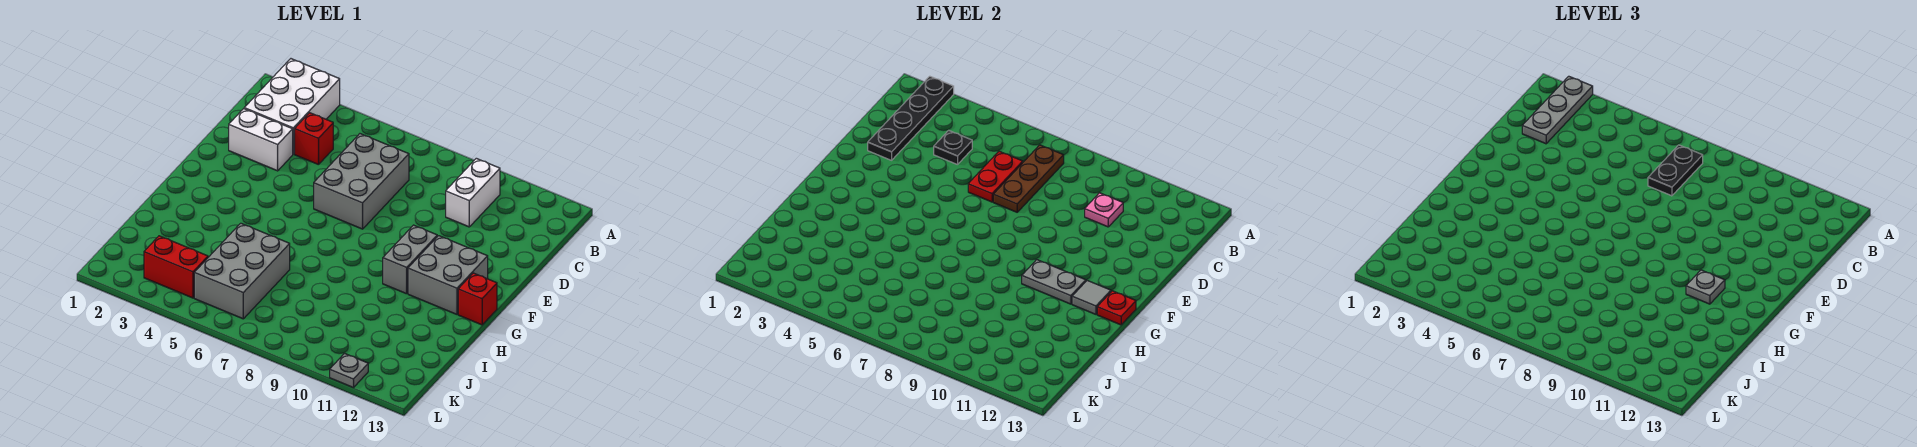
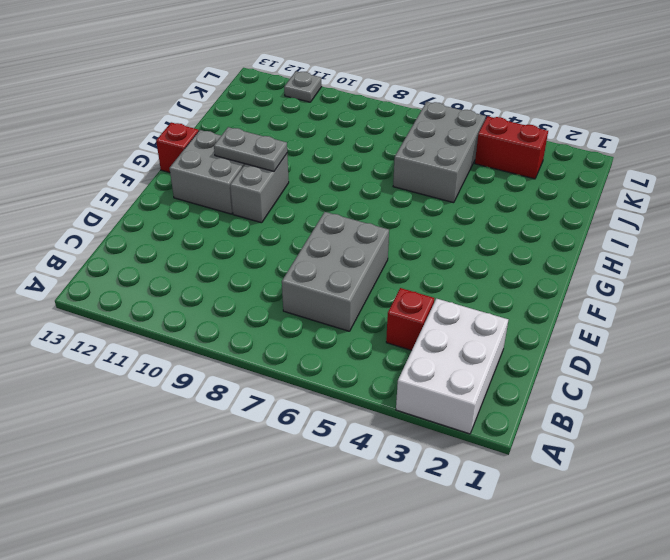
none -> white 1x2 brick [446,158,500,227]
none -> white 1x2 brick [229,109,293,171]
none -> black 1x4 plate [868,76,954,160]

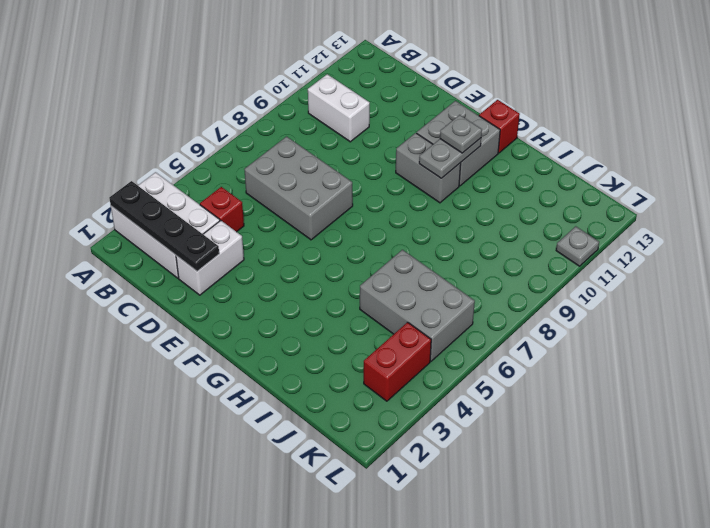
none -> brown 1x3 plate [993,145,1064,212]
none -> black 1x1 plate [934,130,972,165]
none -> red 1x2 plate [968,151,1023,202]

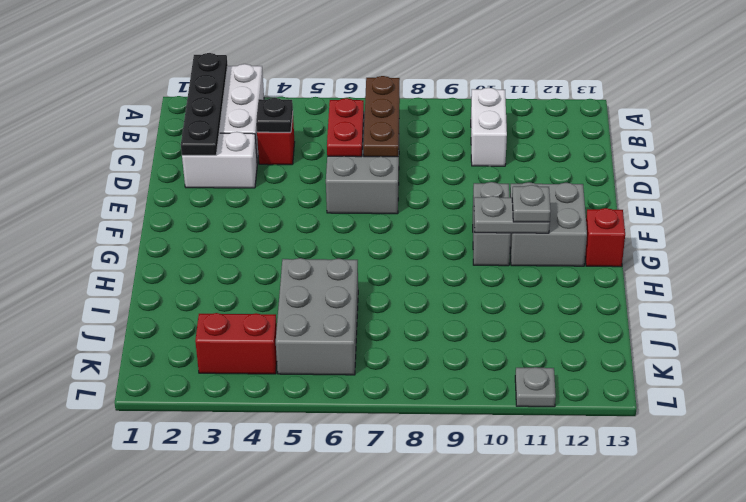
none -> pink 1x1 plate [1085,193,1123,227]
none -> grey 1x1 tile [1072,280,1111,314]
none -> red 1x1 plate [1097,291,1136,325]

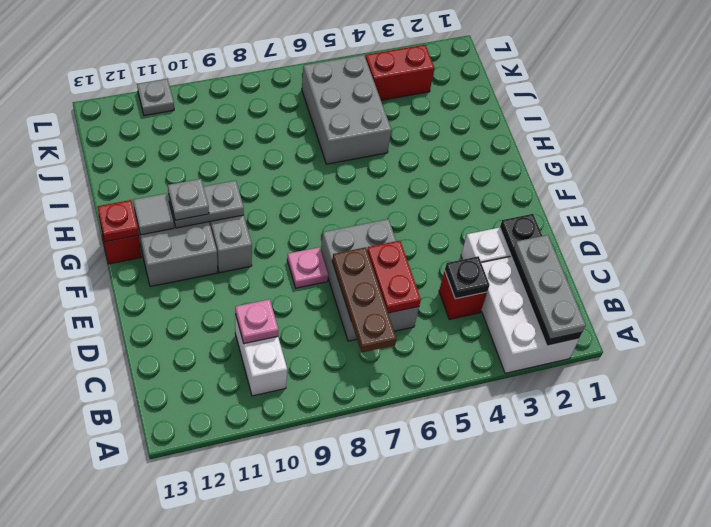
pink 1x1 plate [287,247,328,288] -> none
none -> black 1x2 plate [1648,145,1703,196]

